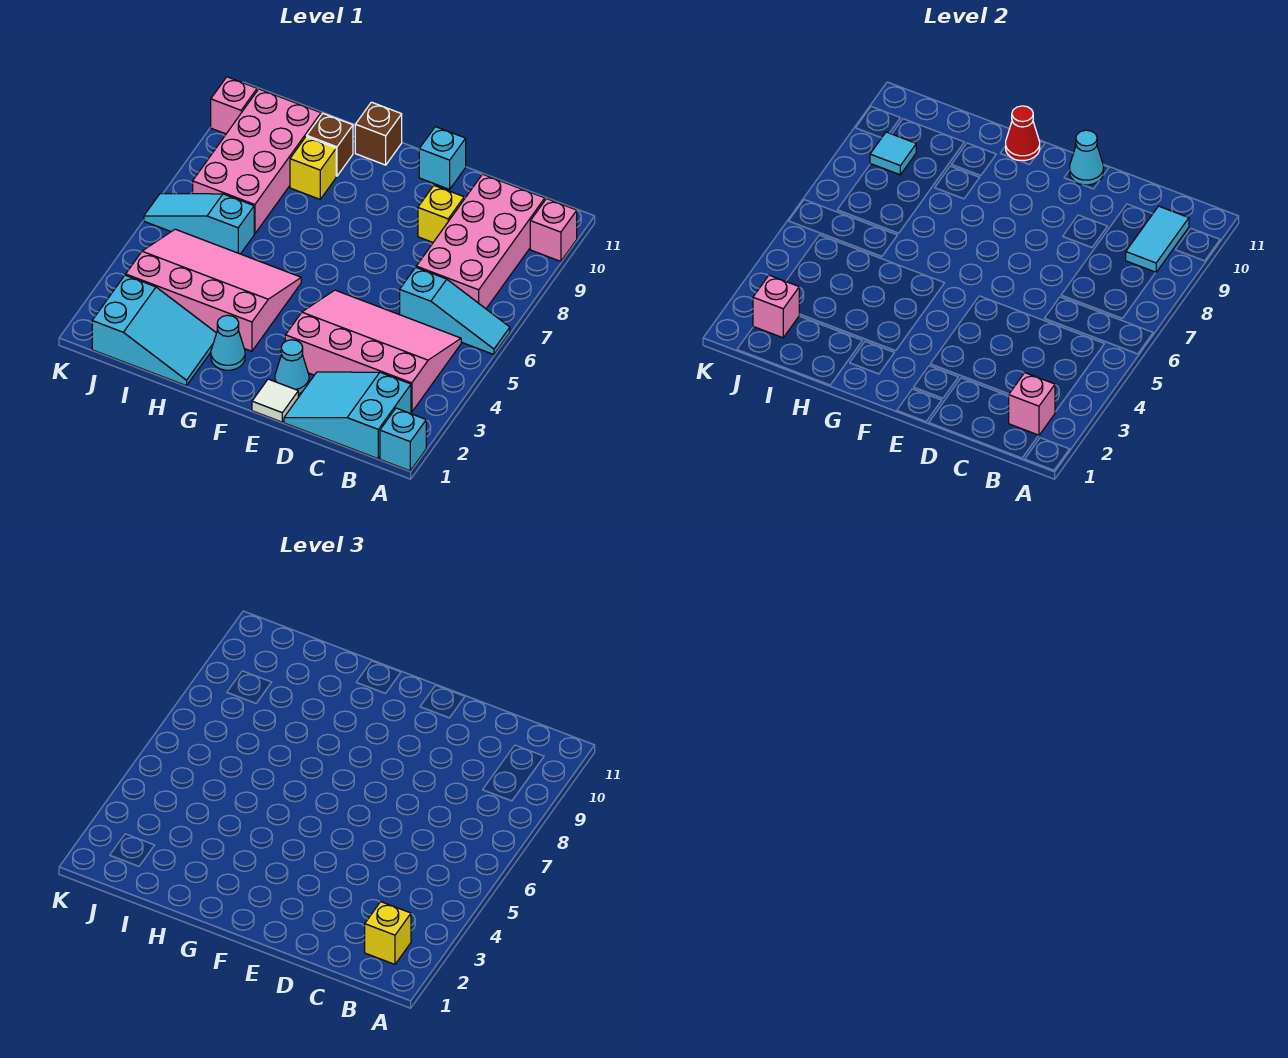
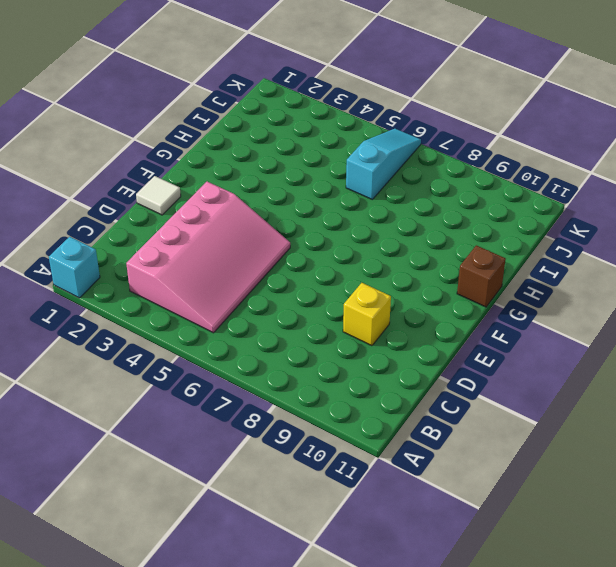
none -> cyan 1x3 slope [400,267,510,355]
none -> pink 1x1 brick [530,199,577,261]
none -> cyan 2x3 slope [284,372,411,459]

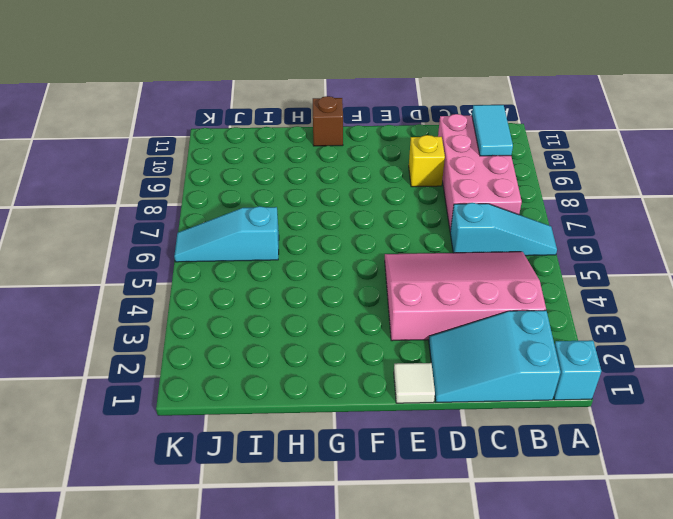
none -> pink 1x1 brick [530,199,577,261]
none -> cyan 1x1 cone [275,340,309,394]
none -> cyan 1x1 brick [419,127,466,189]

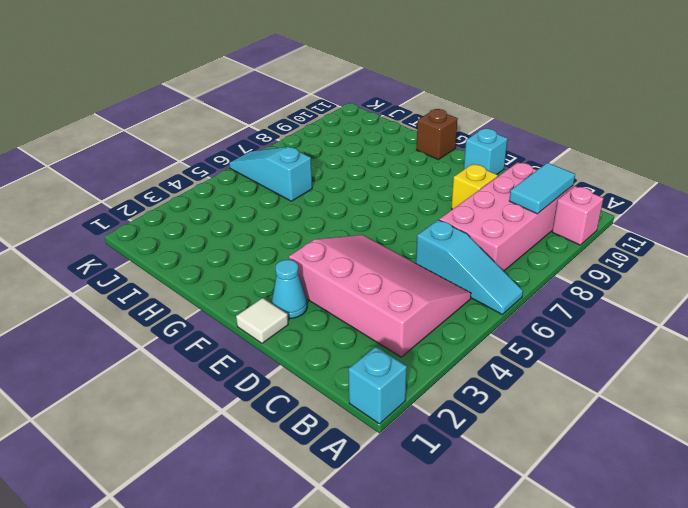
none -> cyan 2x3 slope [284,372,411,459]
none -> cyan 1x1 cone [211,315,245,370]
none -> pink 3x4 slope [126,229,301,351]

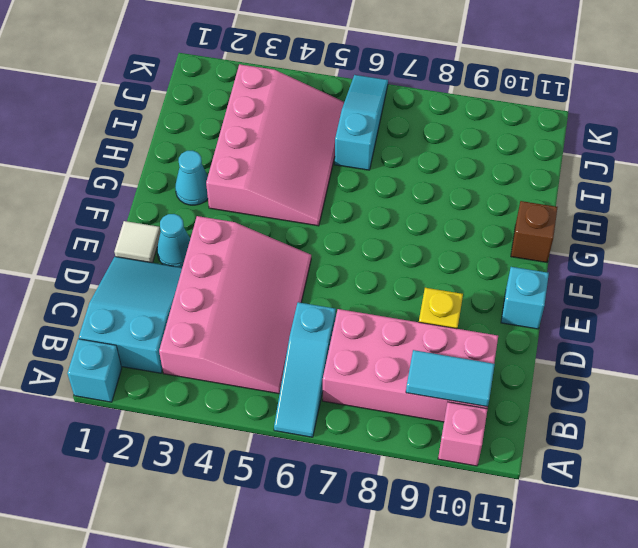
none -> cyan 2x3 slope [92,275,216,386]
none -> yellow 1x1 brick [290,137,336,199]
none -> brown 1x1 brick [307,113,353,176]

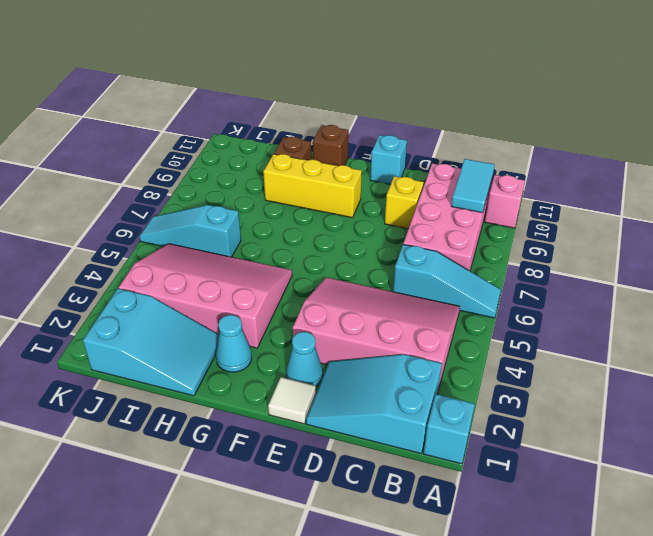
yellow 1x3 brick [263,154,362,218] -> yellow 1x1 brick [290,137,336,199]
none -> pink 2x4 brick [193,89,321,234]
none -> pink 1x1 brick [211,77,257,134]
none -> pink 1x1 brick [1009,373,1055,436]

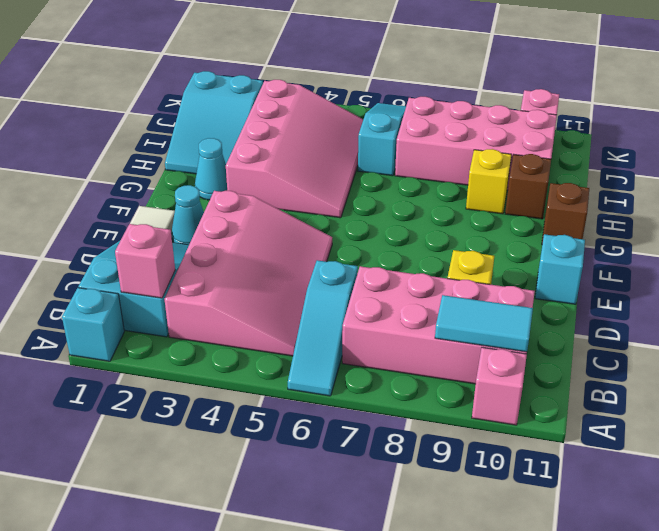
none -> cyan 1x1 cone [1070,130,1103,185]
none -> red 1x1 cone [1006,106,1040,161]
none -> pink 1x1 brick [753,275,799,338]

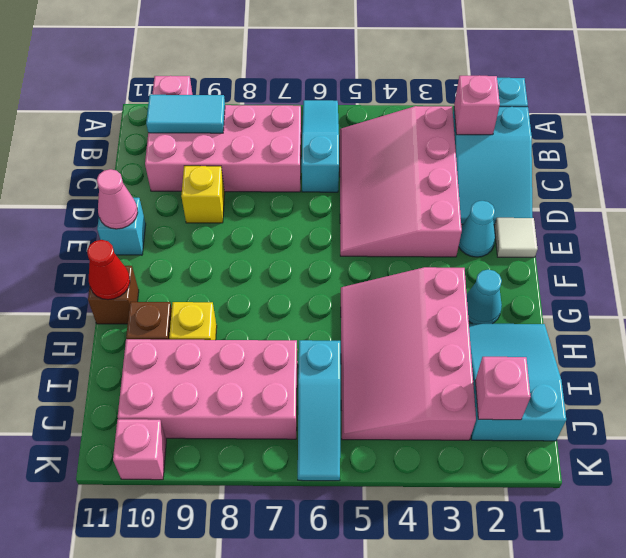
pink 1x1 cone [97,169,138,229] -> cyan 1x1 cone [1070,130,1103,185]
none -> cyan 1x1 tile [870,132,916,175]
none -> yellow 1x1 brick [365,902,411,964]

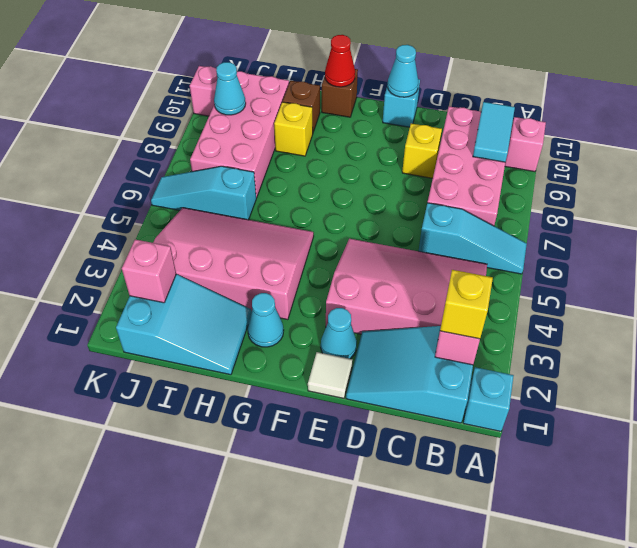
cyan 1x1 cone [214,62,246,115] -> cyan 1x1 tile [870,132,916,175]

